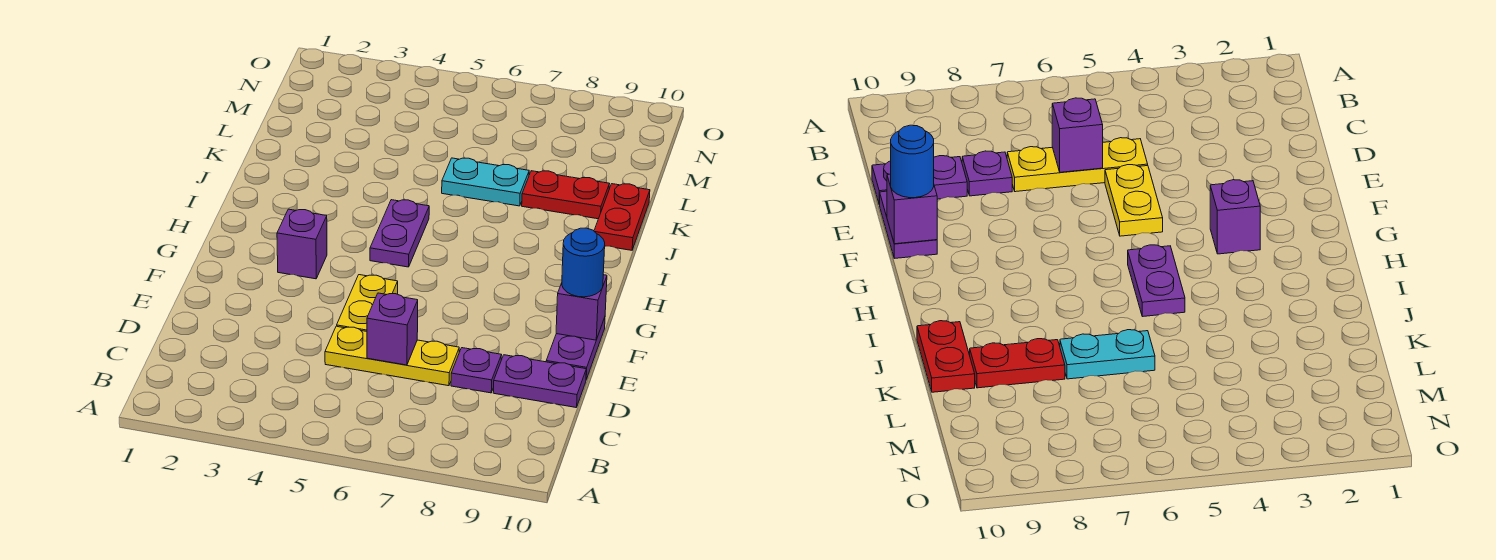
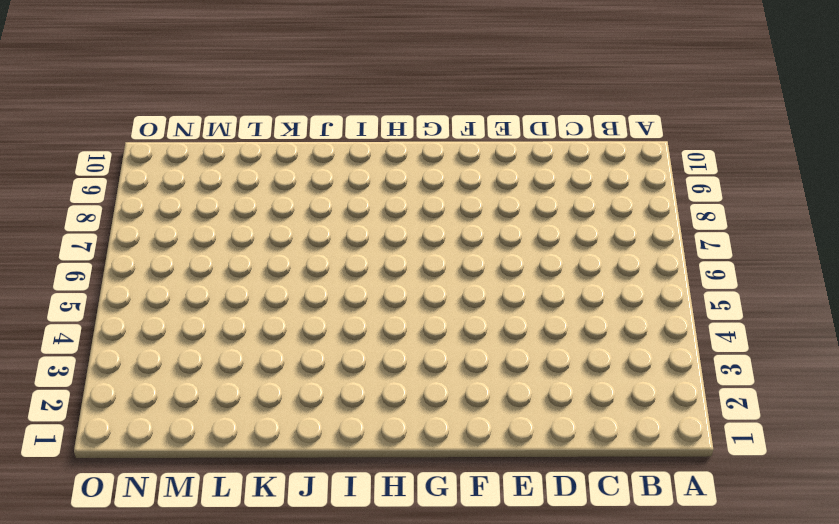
none -> yellow 1x3 plate [325,326,459,386]
none -> purple 1x1 plate [451,348,502,393]
none -> purple 1x2 plate [493,355,586,407]

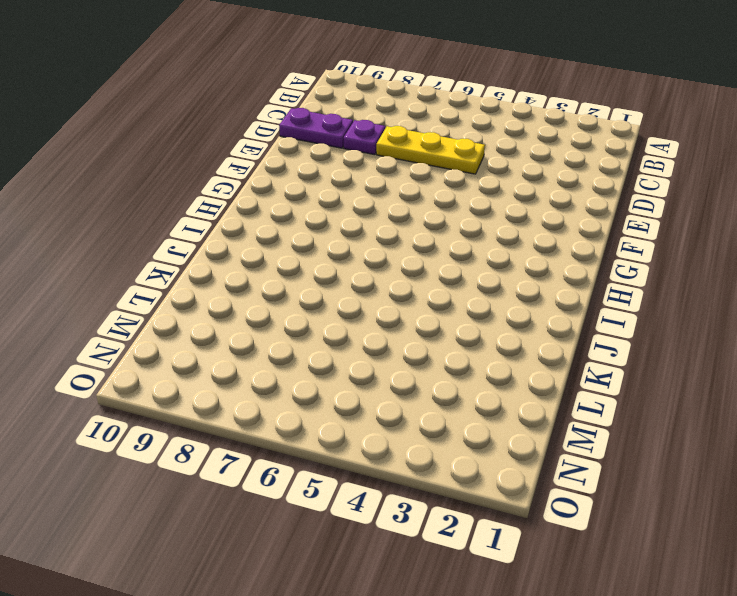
none -> yellow 1x2 plate [337,275,398,331]
none -> purple 1x2 plate [546,317,605,379]
none -> purple 1x1 brick [277,209,327,279]

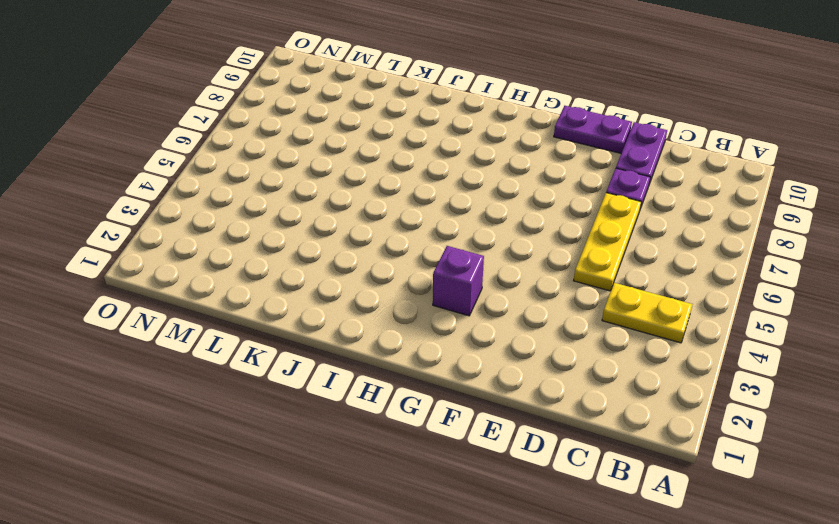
yellow 1x2 plate [602,283,693,343] -> yellow 1x2 plate moved to [337,275,398,331]
none -> purple 1x2 plate [370,200,429,267]
none -> red 1x2 plate [594,184,650,250]
none -> cyan 1x2 plate [442,158,529,206]

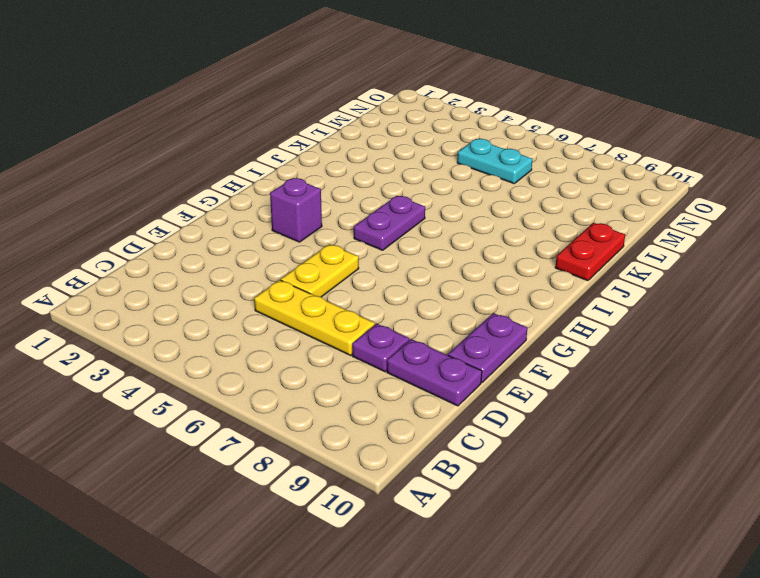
cyan 1x2 plate [457,139,532,183] -> cyan 1x2 plate moved to [442,158,529,206]
none -> red 1x2 plate [522,171,609,219]
none -> purple 1x1 brick [367,293,418,365]
none -> purple 1x1 brick [556,275,607,340]

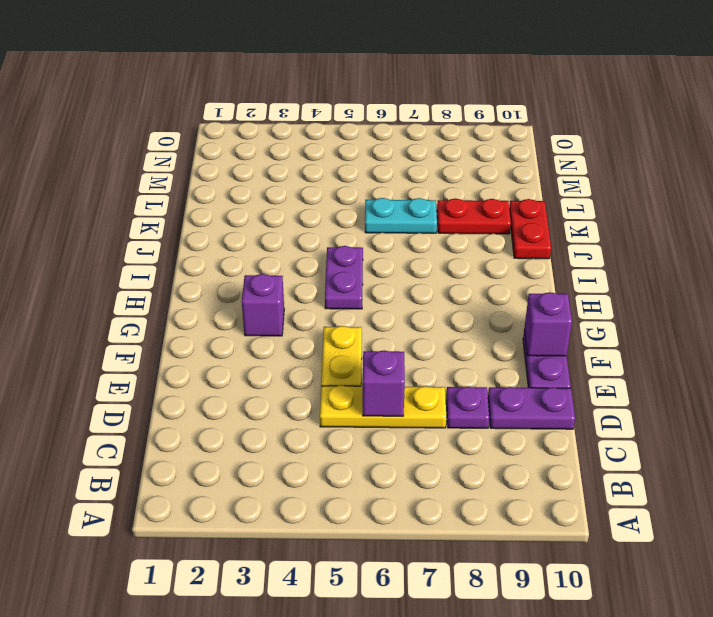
none -> blue 1x1 round brick [562,228,605,297]

